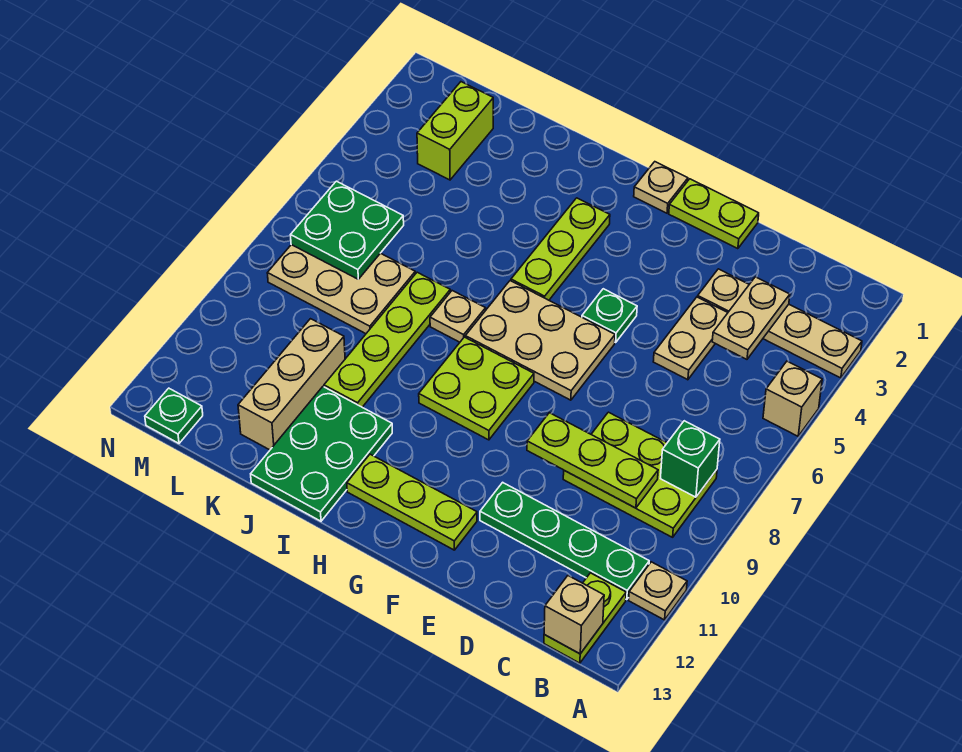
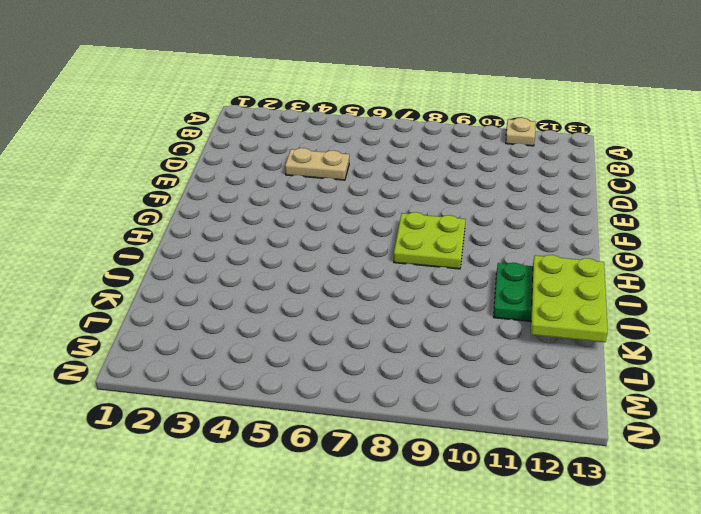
lime 2x3 plate [531,255,608,342] -> lime 2x3 plate moved to [563,412,717,537]
none -> tan 1x4 plate [698,269,862,378]
none -> tan 1x1 brick [763,361,822,436]
none -> green 1x4 plate [480,482,649,600]

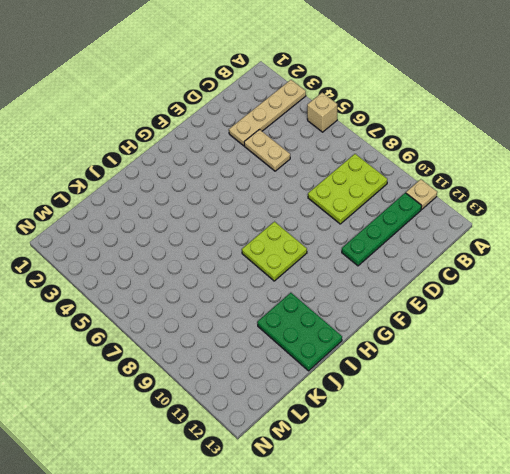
none -> lime 1x2 plate [544,573,626,663]
none -> lime 1x2 plate [669,179,759,249]
none -> green 1x1 plate [582,289,637,342]

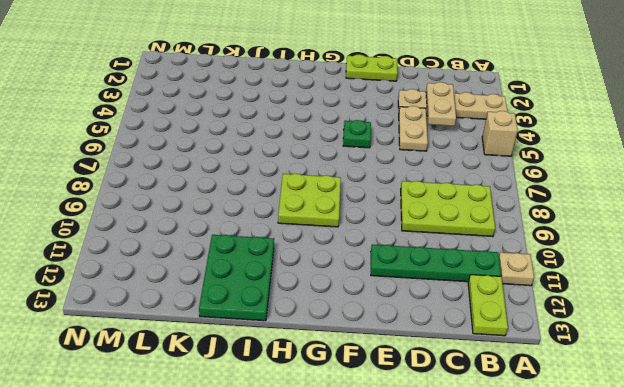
none -> tan 2x3 plate [465,281,615,400]
none -> lime 1x3 plate [347,454,477,550]
none -> tan 1x1 plate [634,162,688,213]

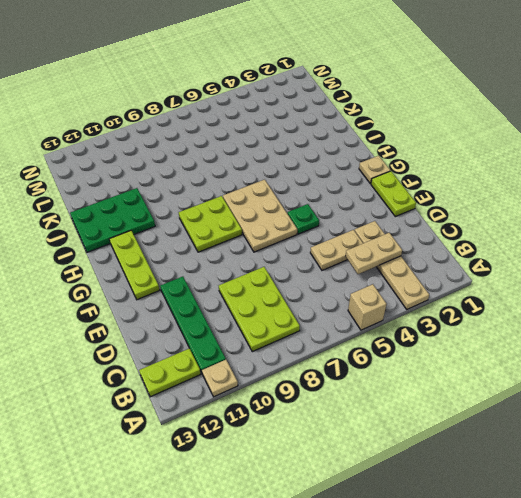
none -> lime 1x3 plate [511,198,610,300]
none -> tan 1x1 plate [430,291,486,342]
none -> lime 1x4 plate [324,272,450,407]

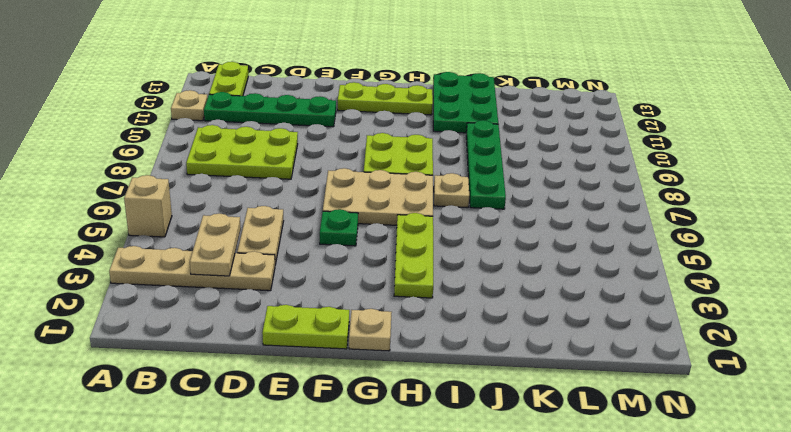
green 1x4 plate [466,120,506,209] -> lime 1x4 plate [324,272,450,407]
none -> tan 2x3 plate [267,245,415,334]
none -> tan 1x3 brick [238,319,345,450]
none -> lime 1x2 brick [417,82,493,180]

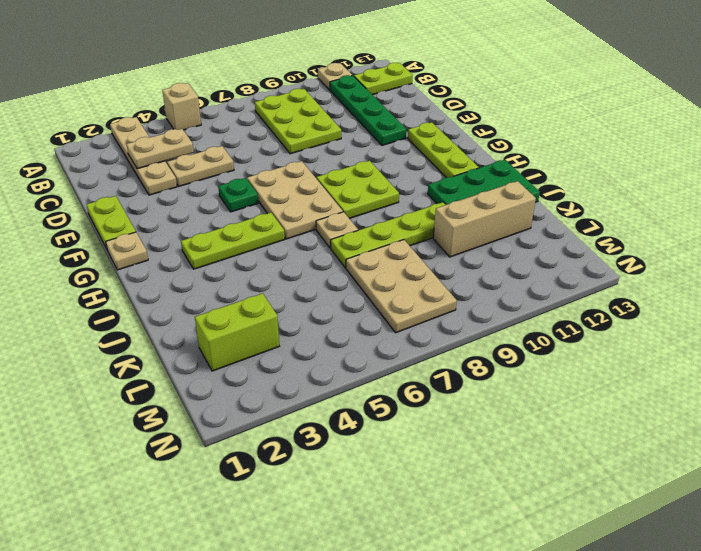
none -> green 1x1 plate [145,388,203,443]
none -> green 1x1 brick [660,421,720,497]
none -> tan 1x1 brick [544,576,604,654]

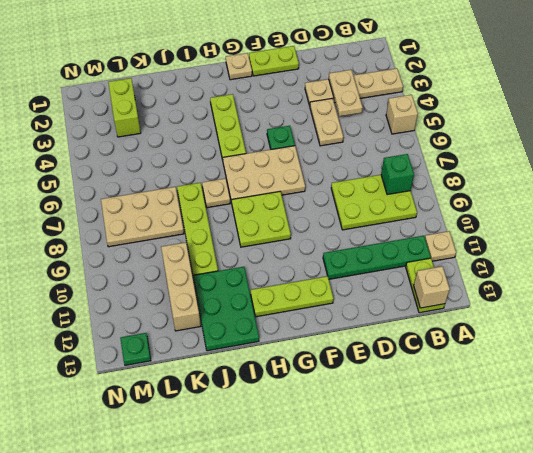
none -> lime 1x3 plate [527,413,658,508]
none -> green 2x2 plate [291,181,404,279]

